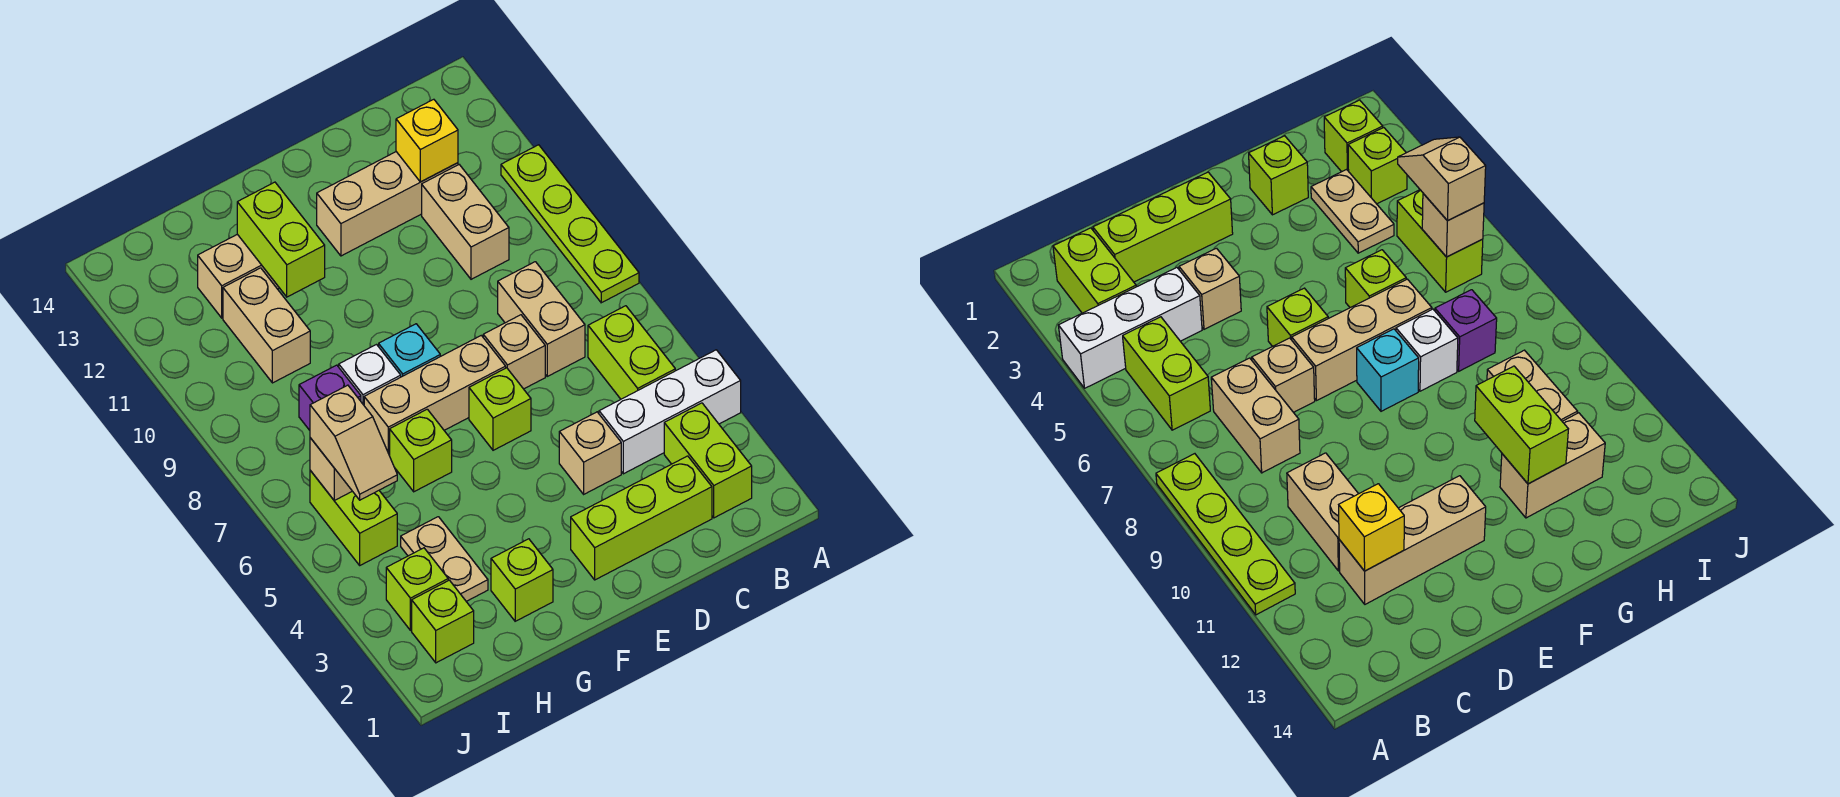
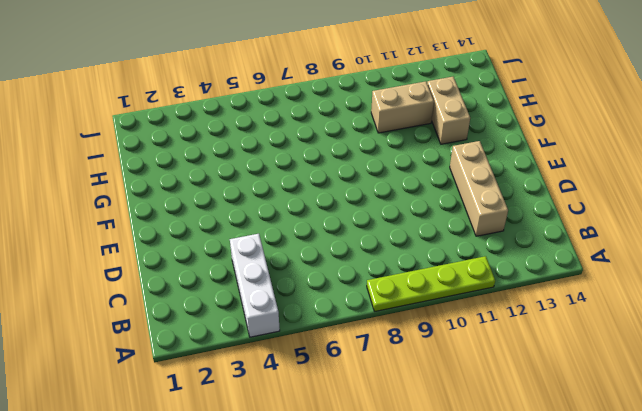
none -> lime 1x2 brick [664,403,752,518]
none -> lime 1x2 brick [588,306,675,399]
none -> lime 1x3 brick [571,456,712,580]

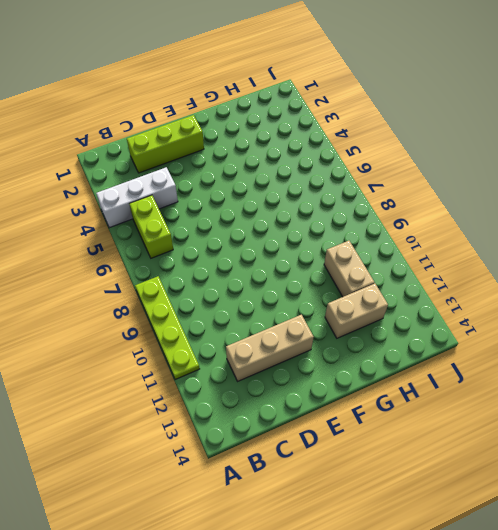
none -> lime 1x2 brick [664,403,752,518]
none -> tan 1x2 brick [498,262,585,376]
none -> tan 1x2 brick [422,165,509,279]

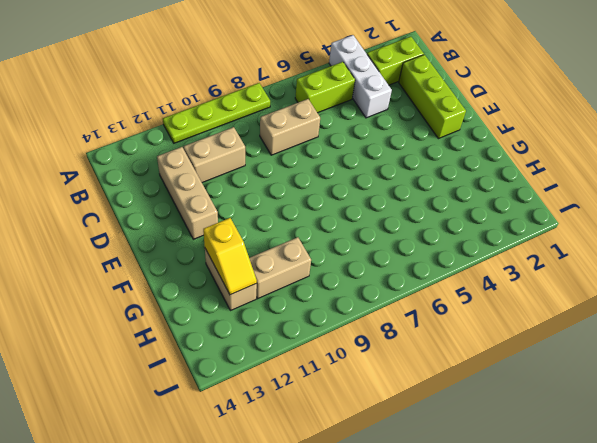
yellow 1x2 slope [203,218,257,295] -> lime 1x2 brick [237,182,325,297]
none -> tan 1x1 brick [559,412,621,494]
none -> tan 1x1 brick [483,315,545,389]
none -> lime 1x1 brick [469,368,531,450]

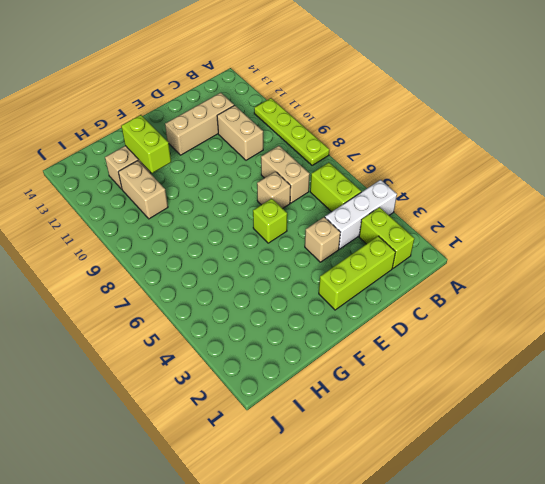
none -> tan 1x3 brick [364,335,506,456]
none -> cyan 1x1 brick [379,324,440,377]
none -> lime 1x1 brick [491,539,553,621]

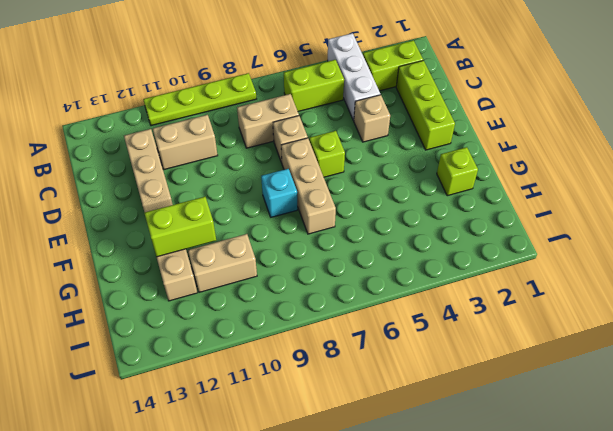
none -> lime 1x1 brick [390,409,452,492]
none -> white 1x1 brick [339,345,401,405]
none -> tan 1x2 plate [401,517,488,601]

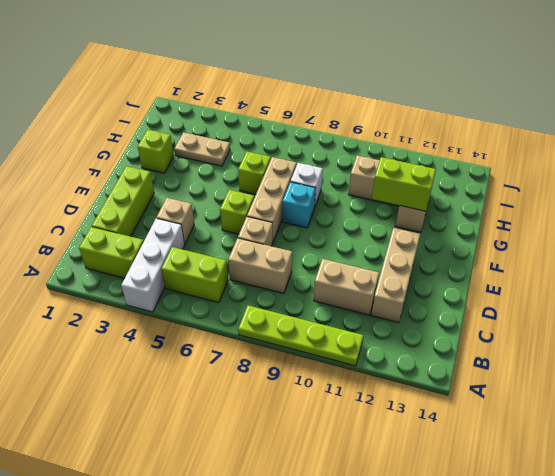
none -> purple 1x1 brick [299,365,361,430]
none -> lime 1x1 brick [412,580,474,663]
none -> lime 1x1 brick [386,548,448,630]

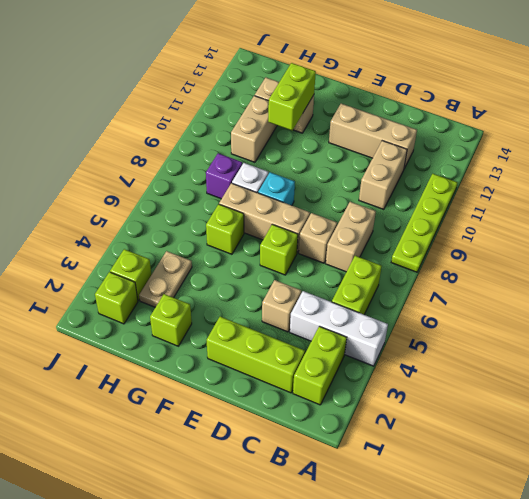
none -> lime 1x2 brick [310,471,397,565]
none -> yellow 1x1 brick [396,99,458,182]
none -> tan 1x1 brick [310,438,352,500]

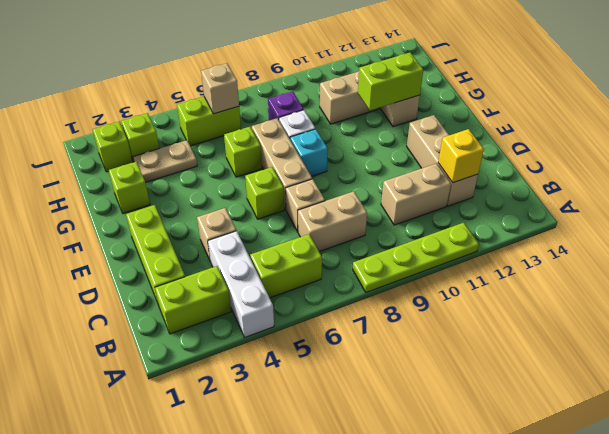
none -> tan 1x2 slope [310,385,397,500]

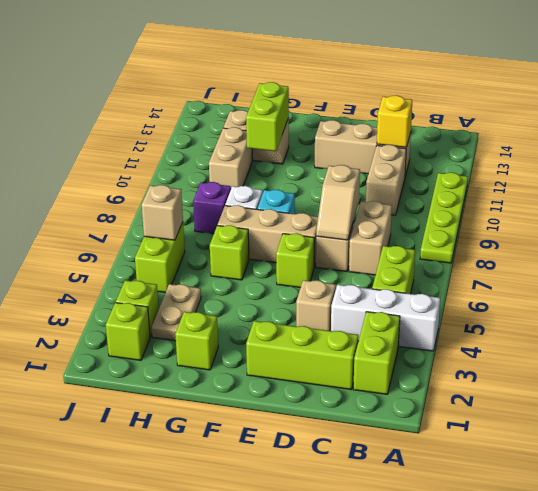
tan 1x2 slope [316,165,360,240] -> tan 1x2 slope moved to [310,385,397,500]

